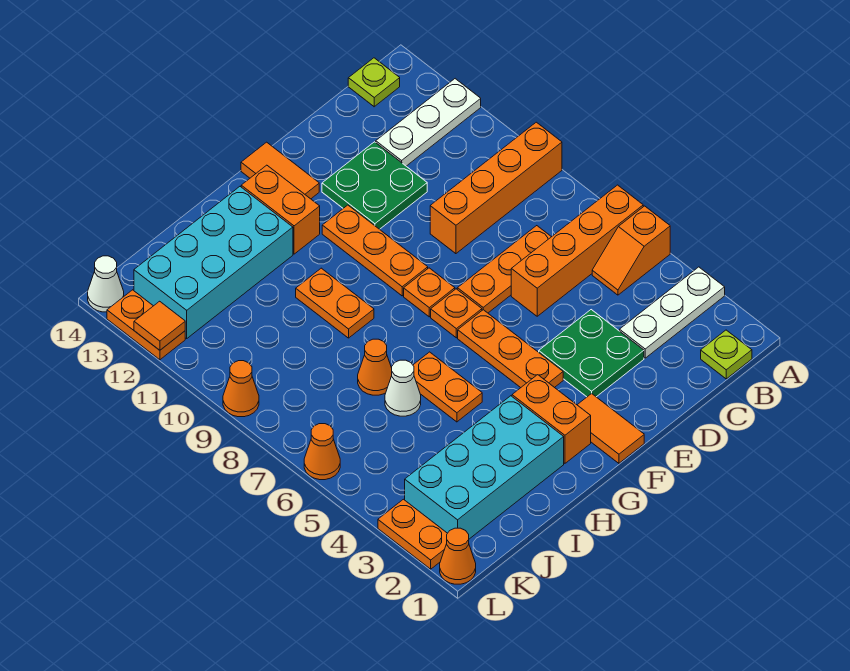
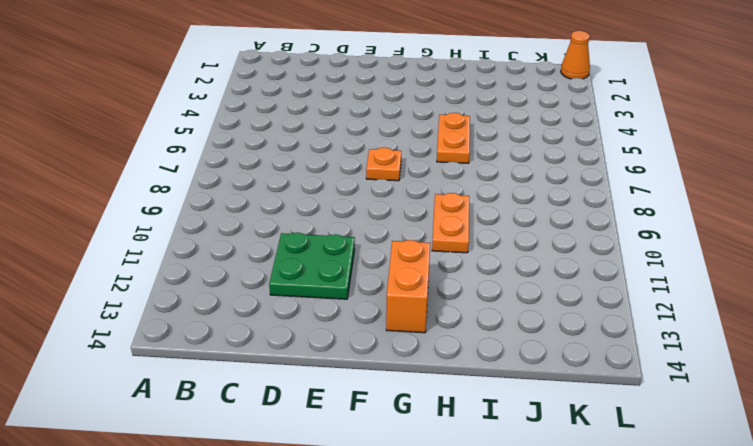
none -> white 1x3 plate [620,267,725,358]
none -> orange 1x2 slope [592,206,670,295]
none -> orange 1x4 brick [511,185,643,316]
none -> orange 1x4 brick [430,122,562,254]

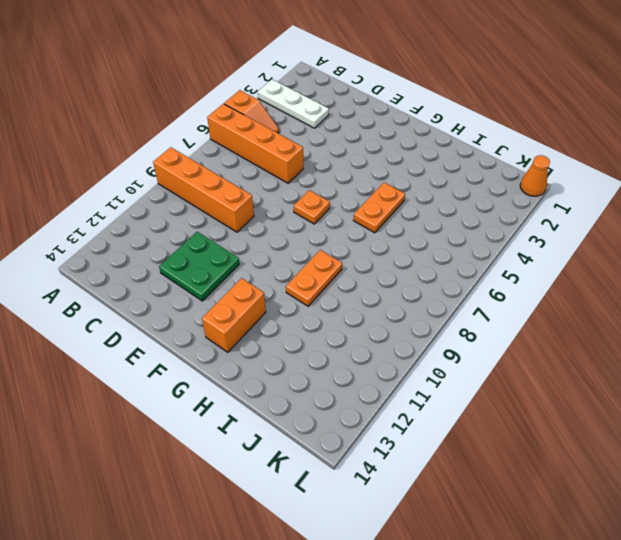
none -> white 1x3 plate [376,79,481,166]
none -> lime 1x1 plate [701,330,752,379]
none -> lime 1x1 plate [348,58,400,107]
none -> orange 1x3 plate [457,226,551,313]

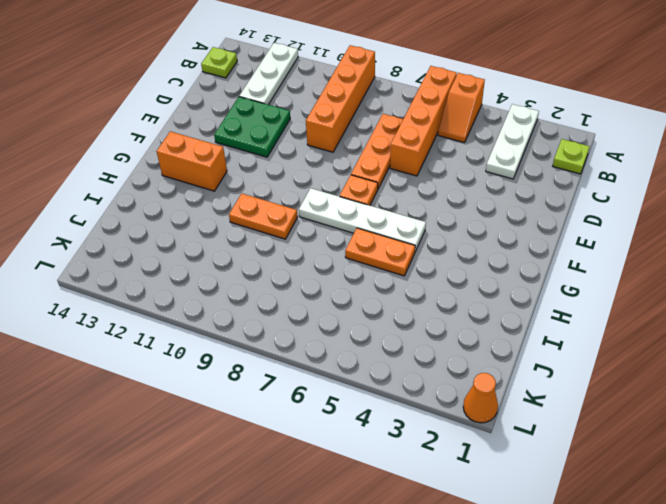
white 1x4 plate [299,188,426,251] -> none
none -> green 2x2 plate [539,310,644,397]
none -> orange 1x2 tile [577,393,644,463]
none -> orange 1x3 plate [458,310,563,388]
none -> orange 1x1 plate [404,268,455,317]

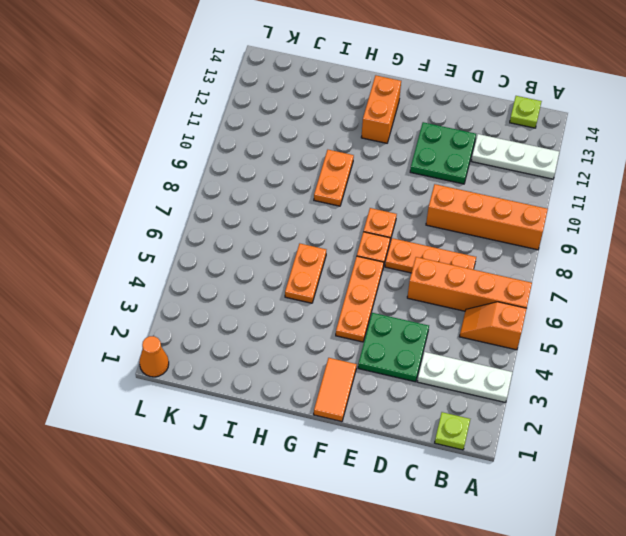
none -> orange 1x3 plate [322,205,428,296]
none -> orange 1x2 tile [241,142,319,199]
none -> orange 1x2 brick [512,375,591,463]
none -> cyan 2x4 brick [405,396,564,539]

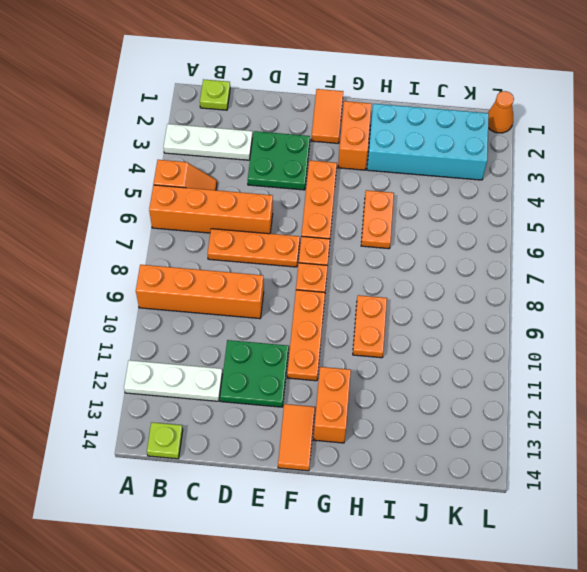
none -> cyan 2x4 brick [134,187,293,338]
none -> white 1x1 cone [385,360,421,416]
none -> orange 1x1 cone [358,339,392,395]
none -> orange 1x2 plate [378,499,447,569]

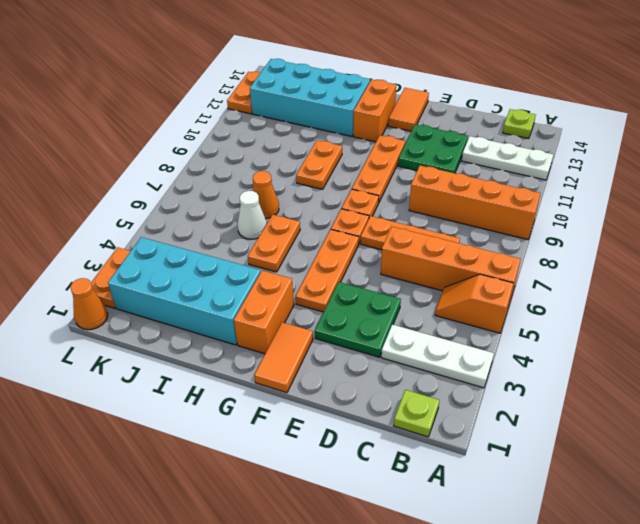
none -> orange 1x1 cone [304,424,340,480]
none -> orange 1x1 cone [223,361,259,417]
none -> white 1x1 cone [88,256,124,312]
none -> orange 1x1 tile [134,301,185,350]

